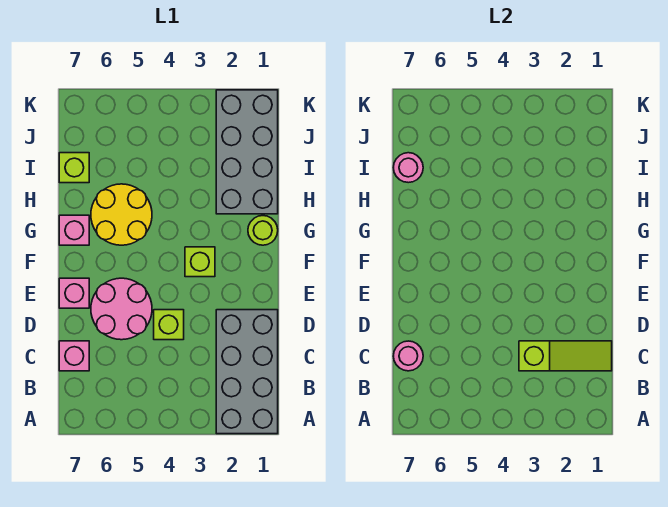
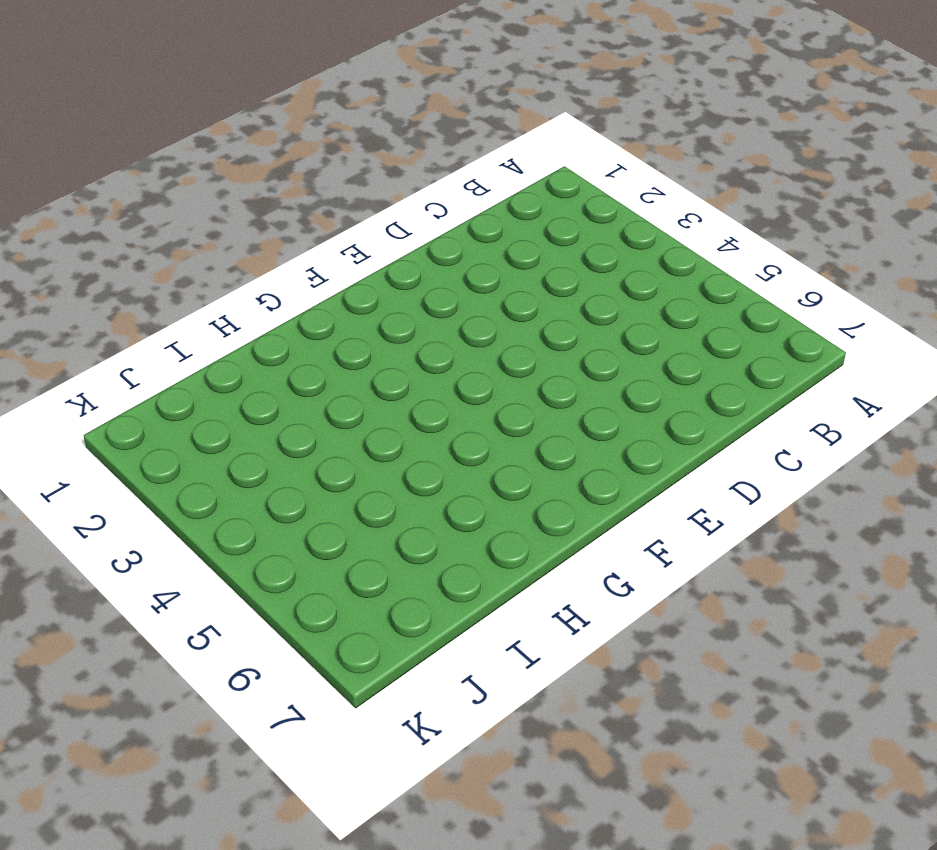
none -> grey 2x4 brick [216,310,278,434]
none -> pink 1x1 brick [59,341,89,371]
none -> lime 1x1 brick [154,310,184,340]

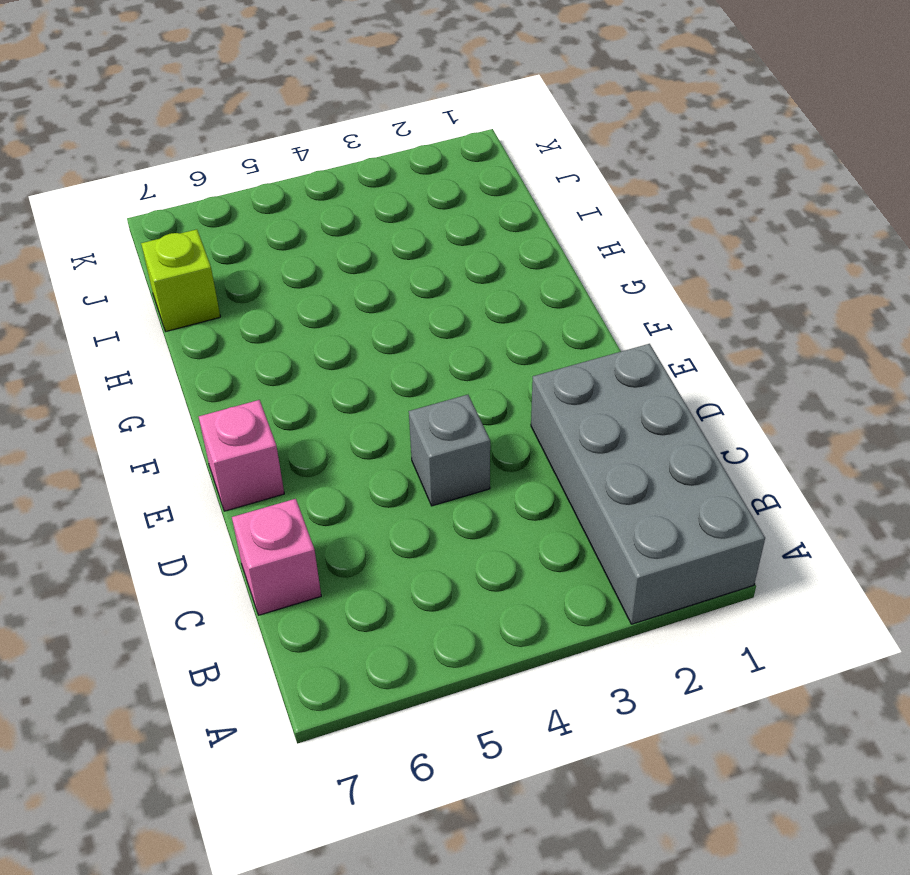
grey 1x1 brick [409,395,490,506] -> lime 1x1 brick [154,310,184,340]
none -> pink 2x2 round brick [91,278,152,340]
none -> lime 1x1 brick [185,247,215,277]
none -> lime 1x1 round brick [248,216,278,245]

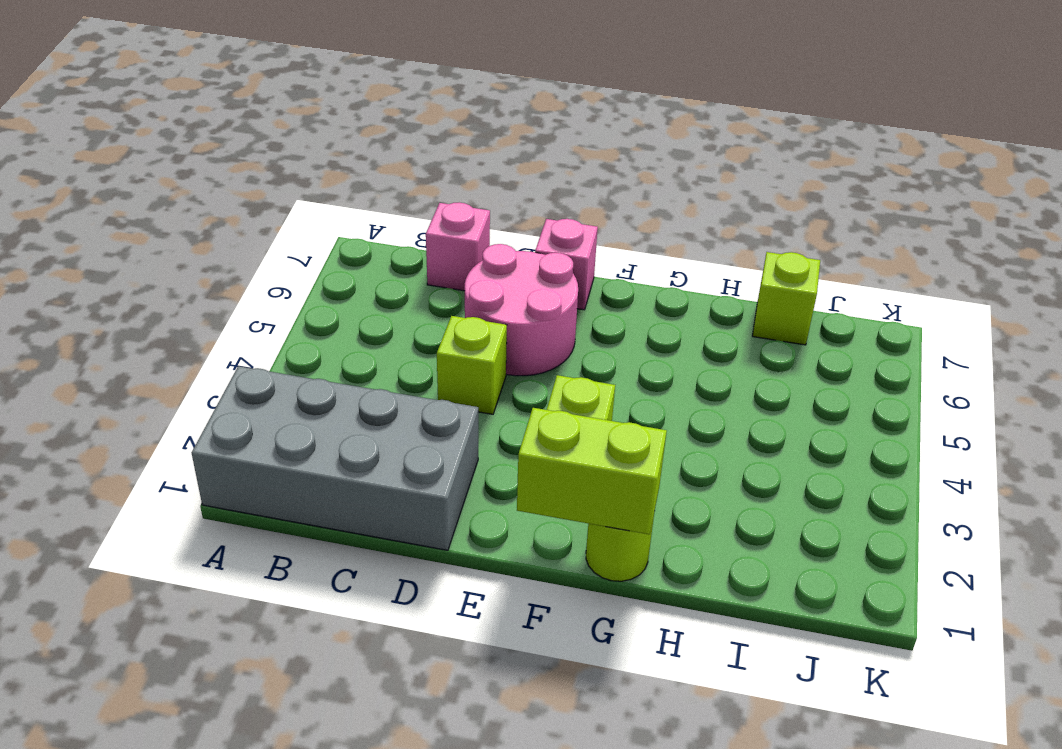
lime 1x2 brick [517,408,667,534] -> none
none -> yellow 2x2 round brick [91,184,152,245]
none -> pink 1x1 brick [59,215,89,245]
none -> grey 2x4 brick [216,90,278,214]

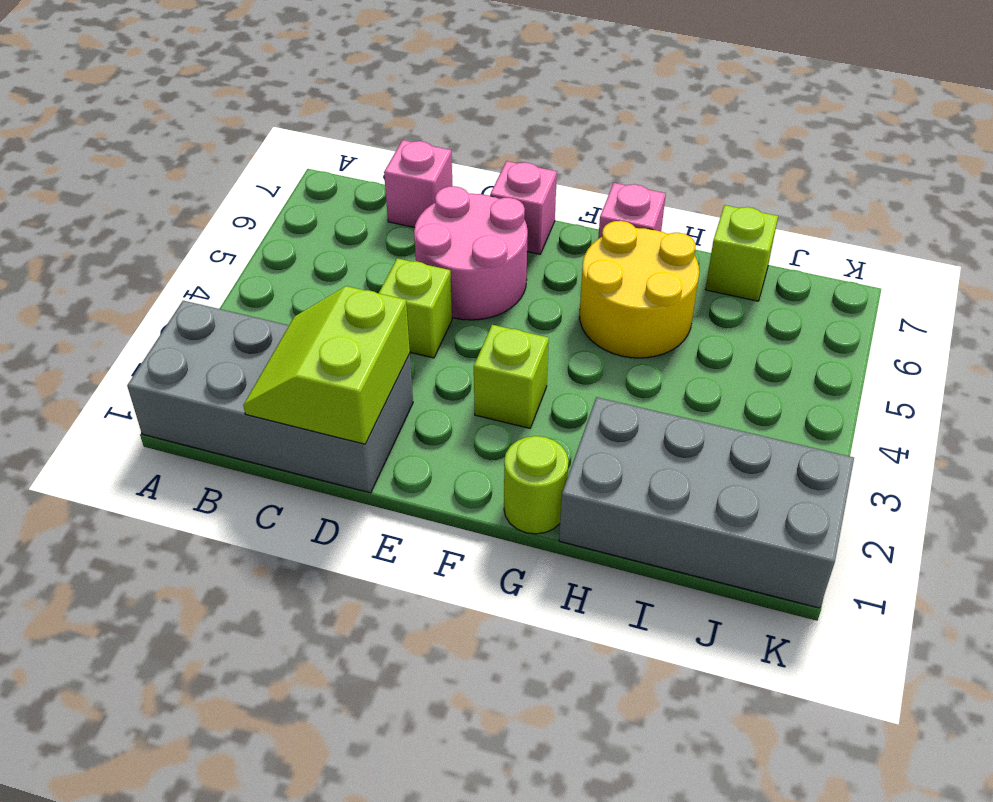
lime 2x2 slope [243,286,410,444] -> lime 1x3 slope [519,341,612,371]
none -> pink 1x1 round brick [393,341,423,371]
none -> pink 1x1 round brick [393,153,423,183]

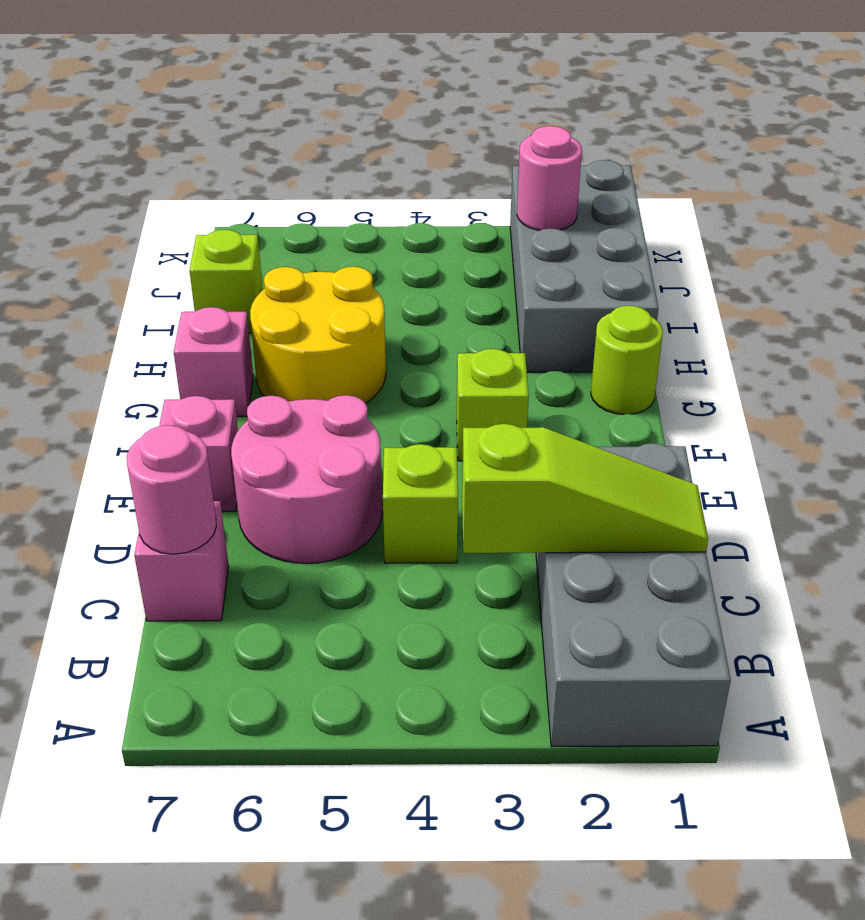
pink 1x1 round brick [517,126,582,231] -> pink 1x1 round brick moved to [393,153,423,183]

